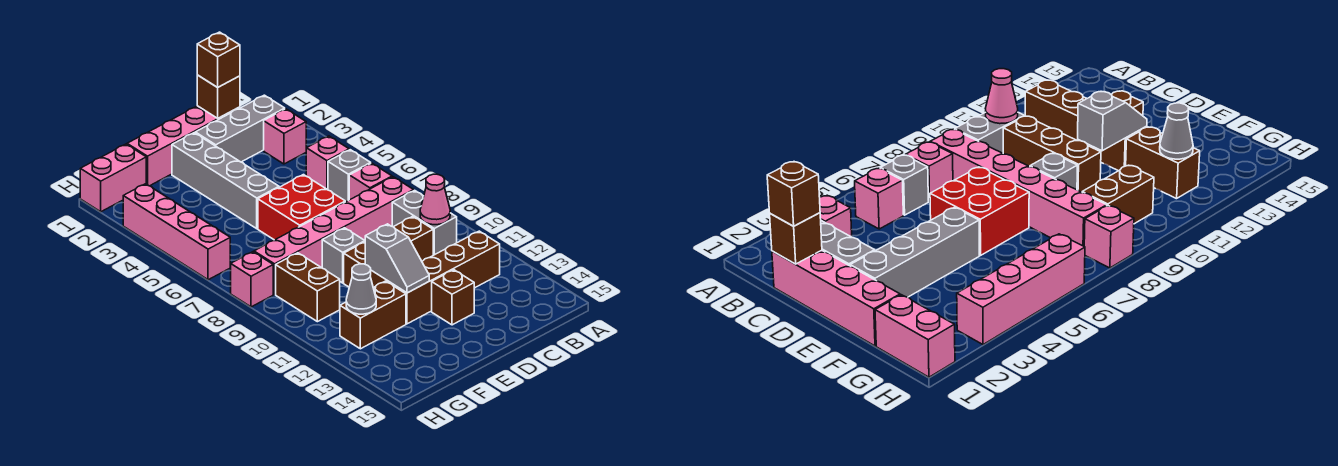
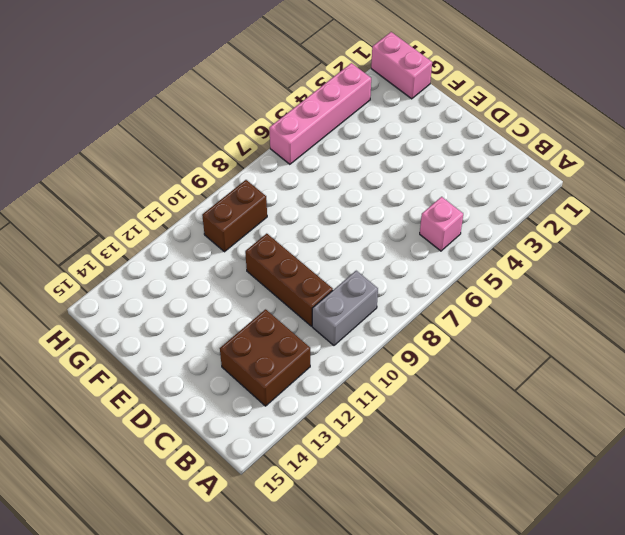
brown 2x2 brick [220,309,310,406] -> brown 1x4 brick [387,231,500,324]
none -> grey 1x3 brick [195,95,285,162]
none -> pink 1x1 brick [264,109,306,164]
none -> grey 1x1 brick [328,150,371,202]

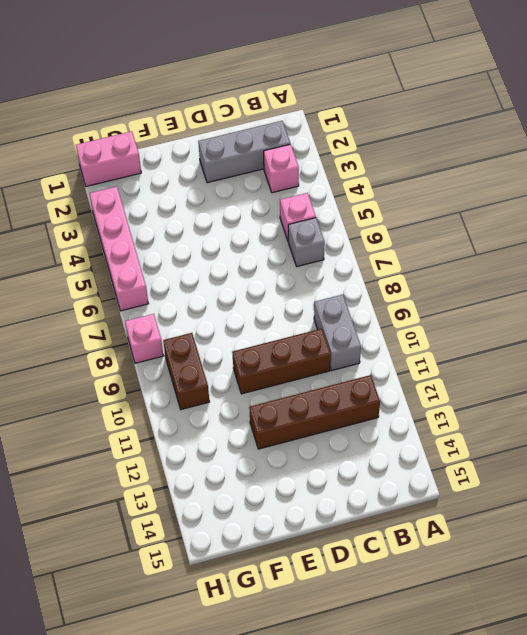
none -> pink 1x1 brick [349,163,392,200]
none -> pink 1x6 brick [254,177,414,294]
none -> pink 1x4 brick [127,106,240,186]

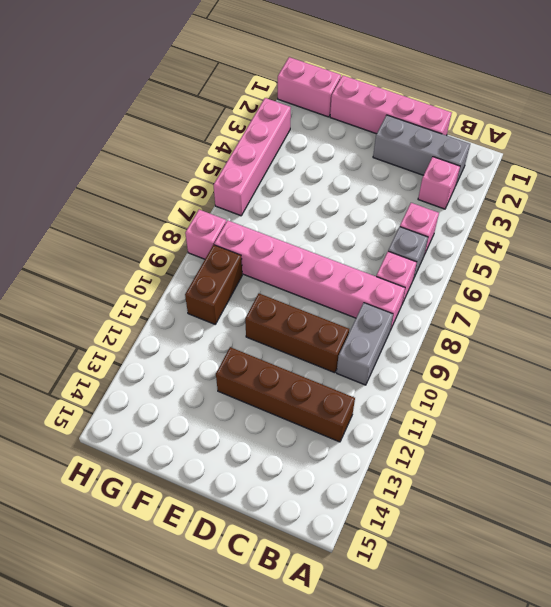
none -> red 2x2 brick [258,175,345,240]
none -> brown 1x1 brick [432,270,474,325]
none -> grey 1x4 brick [172,133,279,229]

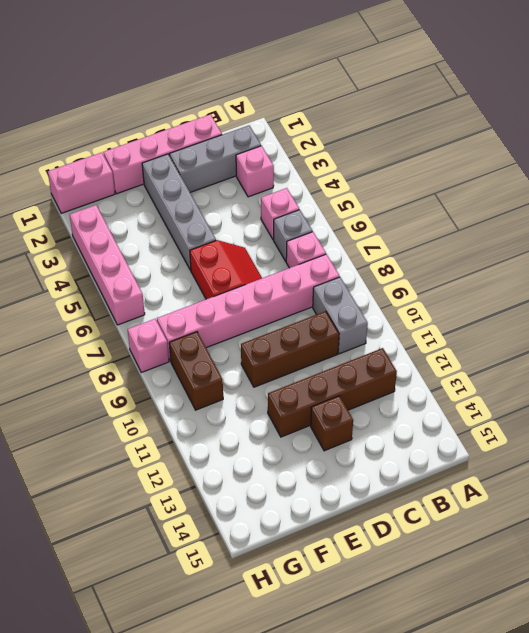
red 2x2 slope [190,240,262,299] -> red 2x2 brick [258,175,345,240]
none -> grey 1x1 brick [322,228,365,283]
none -> brown 1x2 brick [340,281,406,349]
none -> pink 1x1 cone [420,174,450,225]

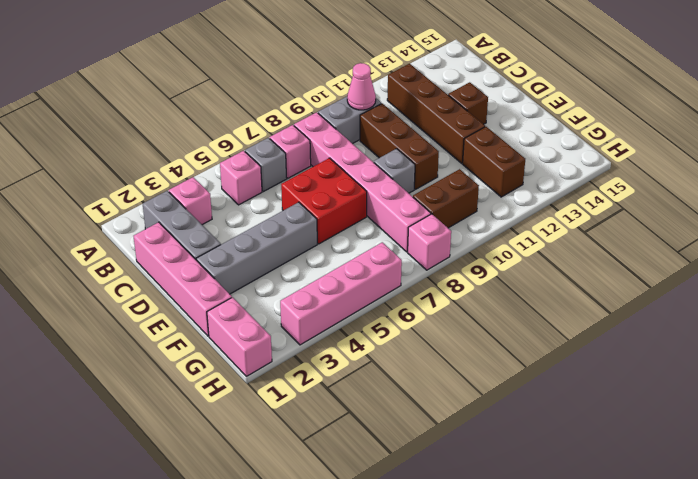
none -> brown 1x1 brick [197,75,240,118]
none -> grey 1x2 slope [365,224,429,293]
none -> grey 1x1 cone [346,264,376,314]

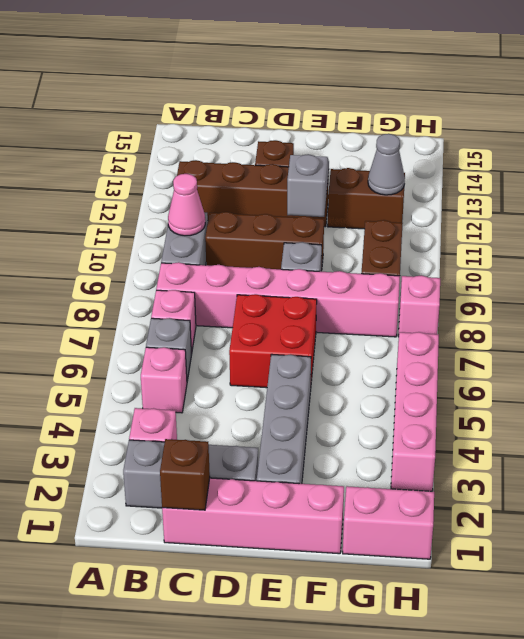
none -> brown 1x1 brick [197,32,240,87]

